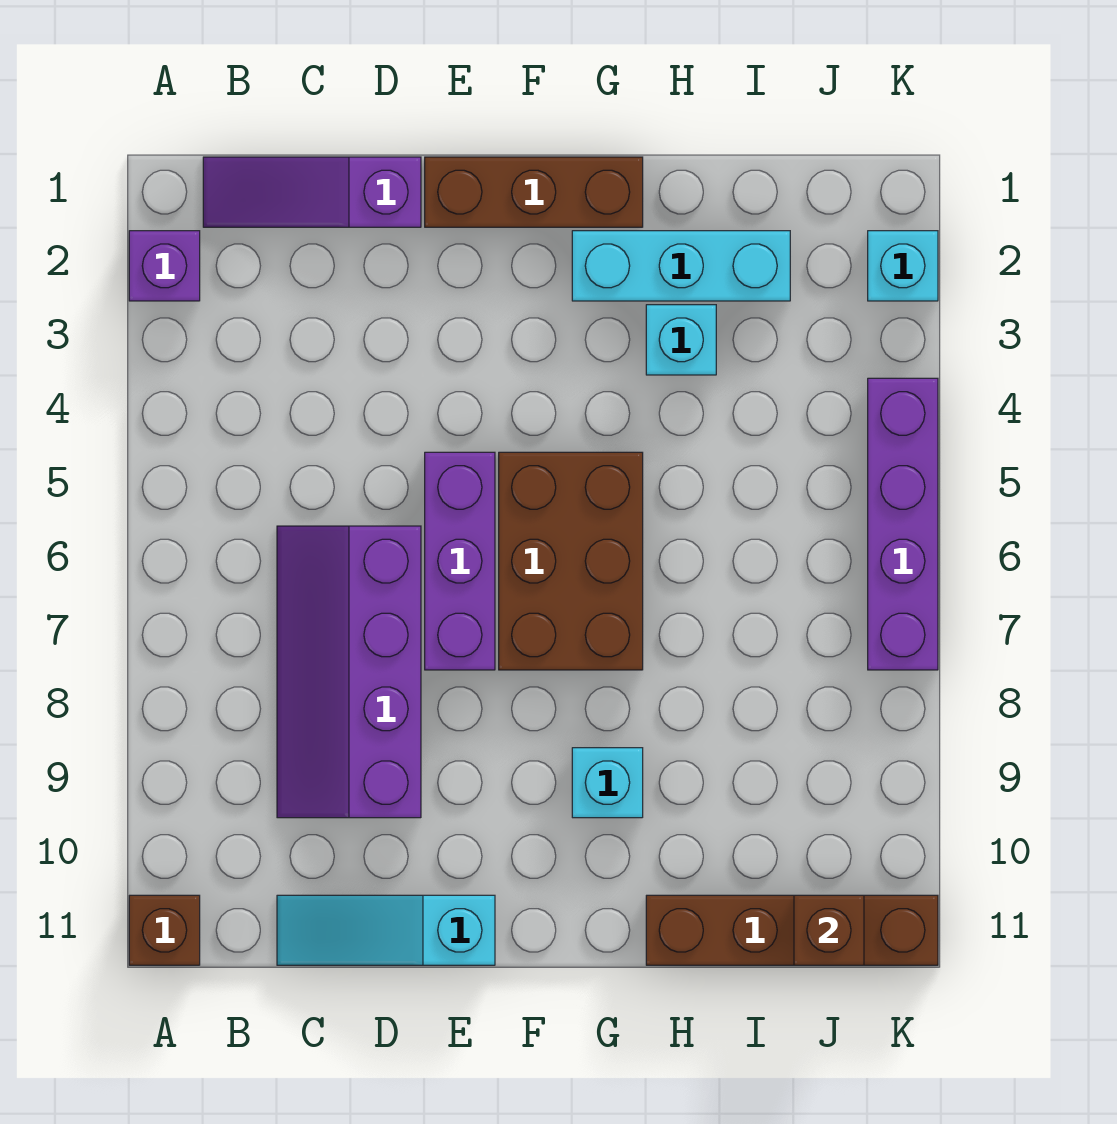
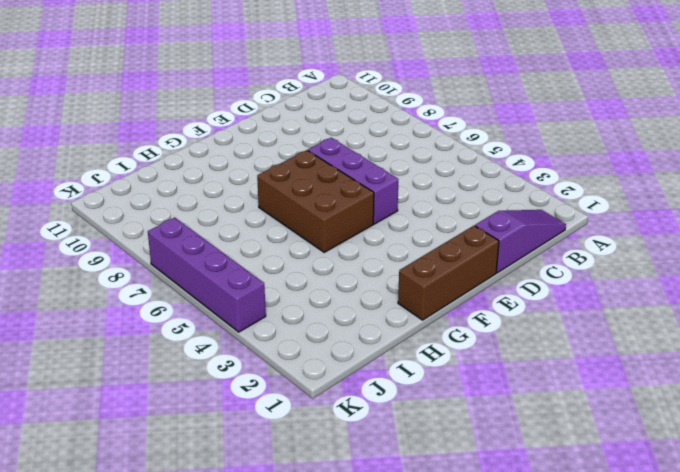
none -> purple 1x1 brick [129,231,200,301]
none -> brown 1x1 brick [129,895,200,965]
none -> purple 2x4 slope [277,526,421,818]

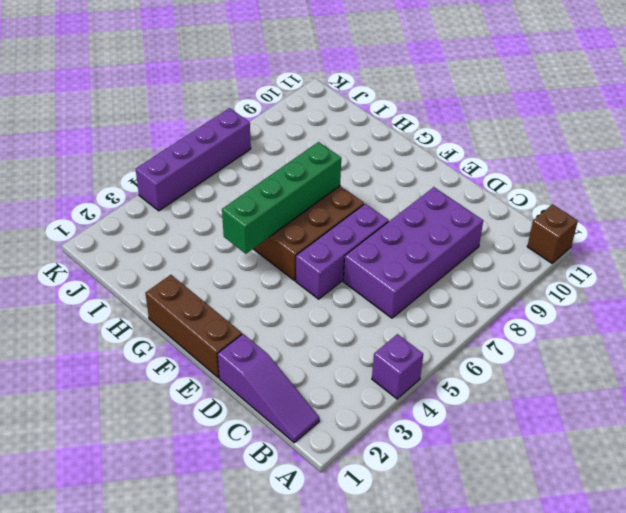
purple 1x1 brick [372,334,423,399] -> purple 1x1 brick moved to [129,231,200,301]
purple 2x4 brick [343,187,483,318] -> purple 2x4 slope [277,526,421,818]
green 1x4 brick [222,142,341,254] -> none
none -> cyan 1x3 slope [277,895,495,965]
none -> cyan 1x3 brick [572,231,790,301]
none -> cyan 1x1 brick [572,748,643,818]

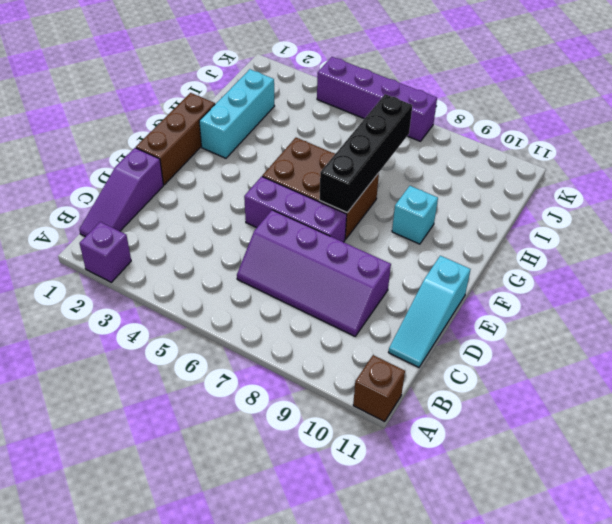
black 1x4 brick [319,94,413,213] -> none
none -> cyan 1x1 brick [646,305,716,375]
none -> brown 1x4 brick [646,895,938,965]
none -> cyan 1x1 brick [868,231,938,301]

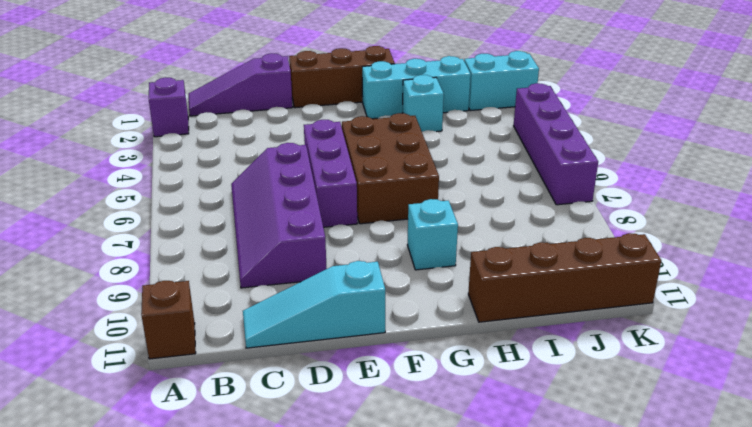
cyan 1x2 brick [464,51,539,111] -> cyan 1x1 brick [868,231,938,301]
none -> brown 1x1 brick [794,895,864,965]

